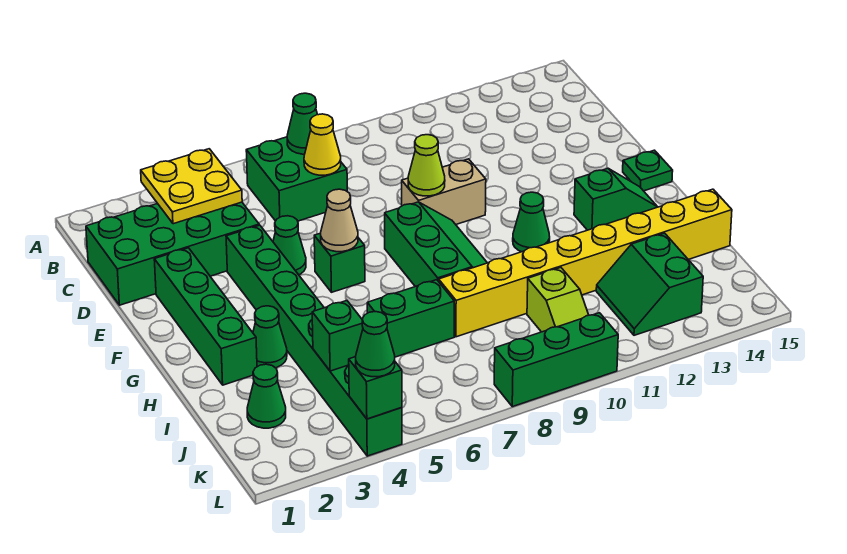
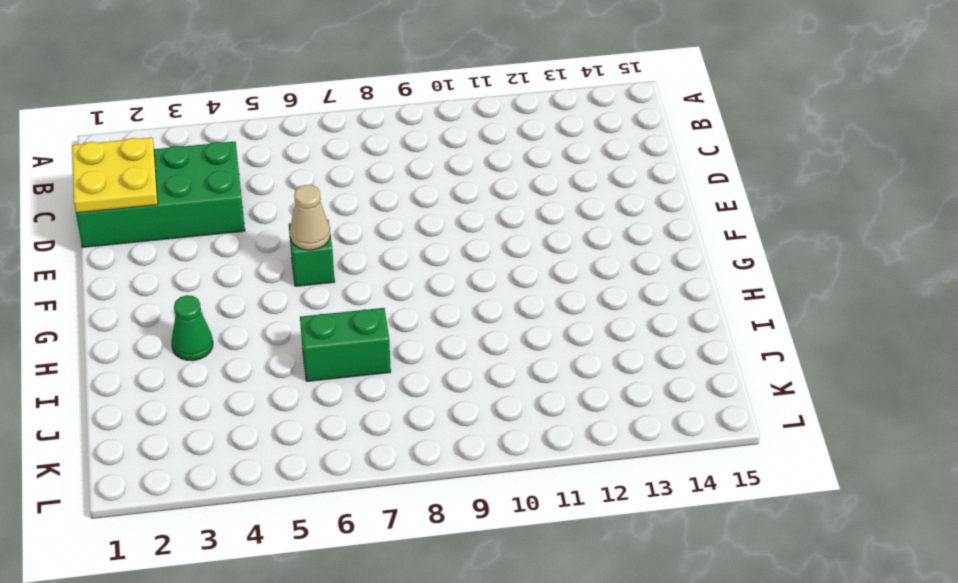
yellow 2x2 plate [72,137,158,213] -> yellow 2x2 plate moved to [141,149,242,224]
none -> green 2x2 brick [246,137,347,221]
none -> green 1x4 brick [154,248,257,385]
none -> green 1x8 brick [226,225,402,456]

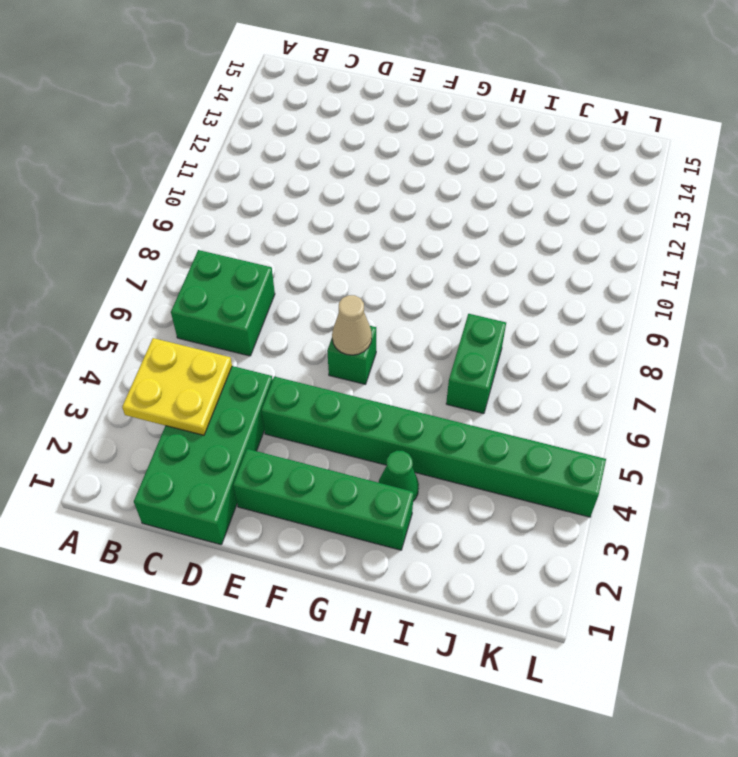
none -> green 1x1 cone [273,216,306,275]
none -> tan 1x2 brick [402,159,486,224]
none -> green 2x3 slope [385,202,487,287]

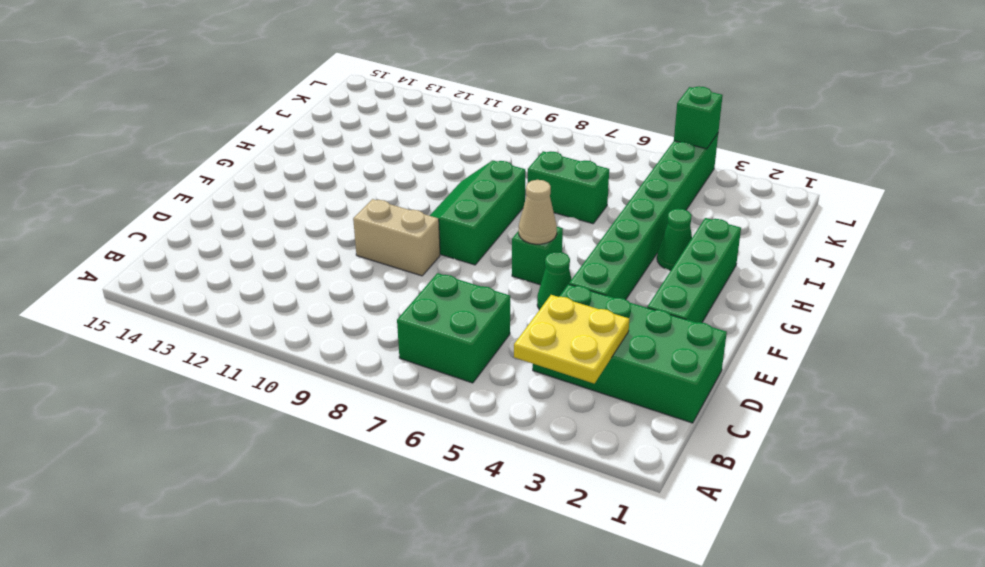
none -> green 1x1 plate [623,150,673,191]
none -> green 1x1 cone [513,192,550,252]
none -> green 1x2 slope [574,168,657,230]

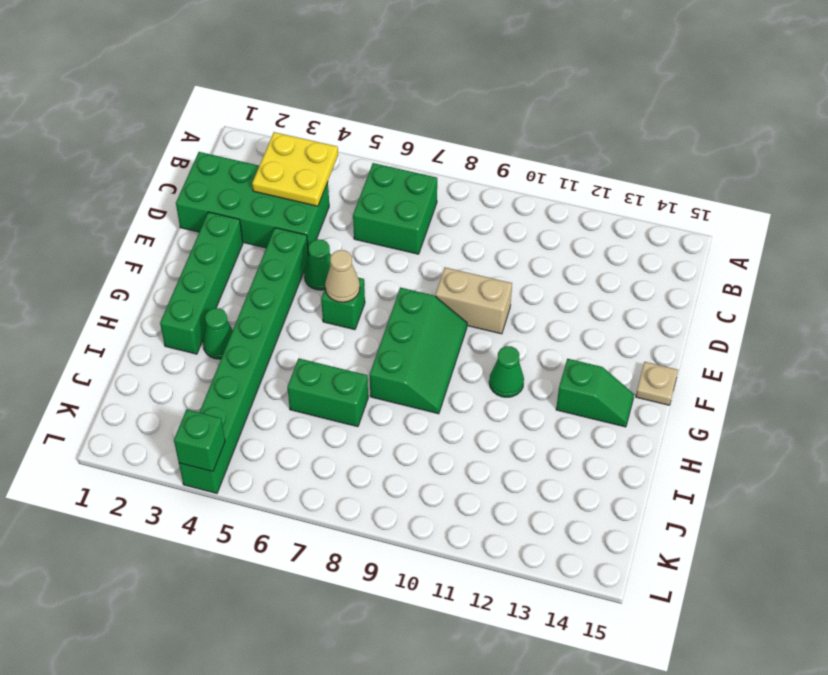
tan 1x1 plate [636,362,678,405] -> green 1x1 plate [623,150,673,191]
none -> yellow 1x8 brick [439,189,732,337]
none -> green 1x1 cone [247,364,286,428]
none -> lime 1x2 slope [527,268,588,332]

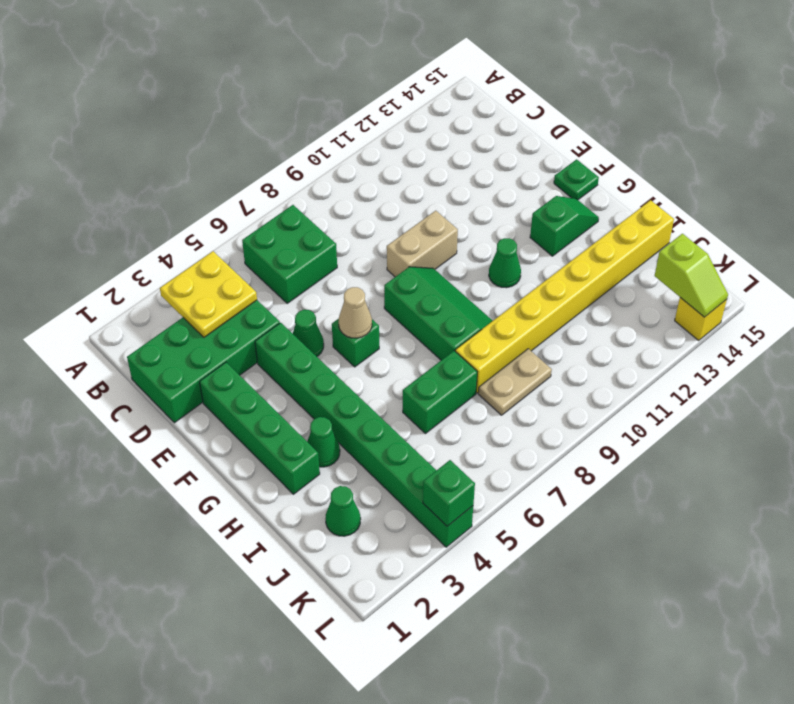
tan 1x2 plate [478,349,552,415] -> none
lime 1x2 slope [655,234,728,317] -> lime 1x2 slope moved to [527,268,588,332]
yellow 1x1 brick [675,298,727,340] -> none
none -> green 2x2 slope [596,233,703,335]
none -> green 1x3 brick [494,313,618,407]
none -> green 1x1 cone [287,93,318,154]

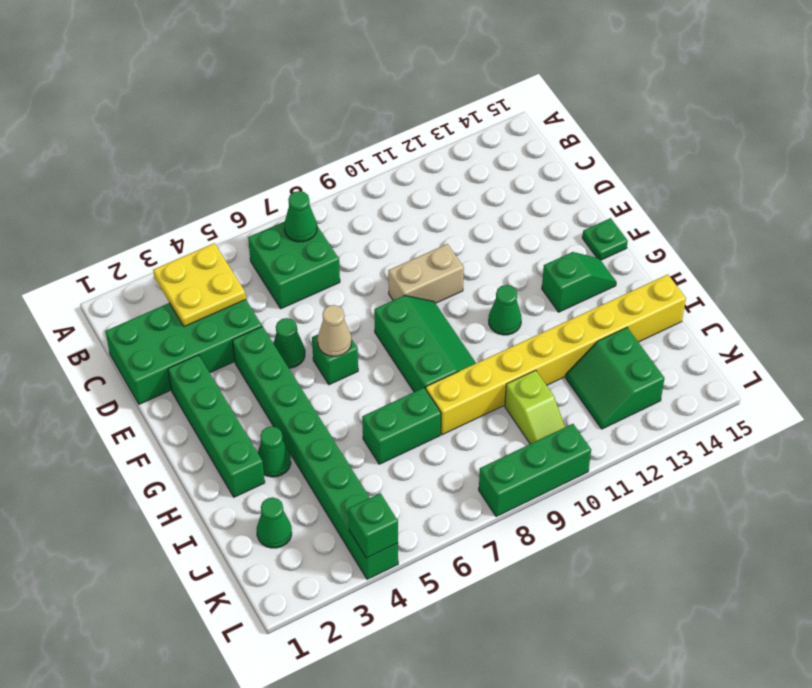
none -> yellow 1x1 cone [304,114,341,175]
none -> lime 1x1 cone [408,135,445,196]
none -> green 1x1 brick [312,300,363,371]

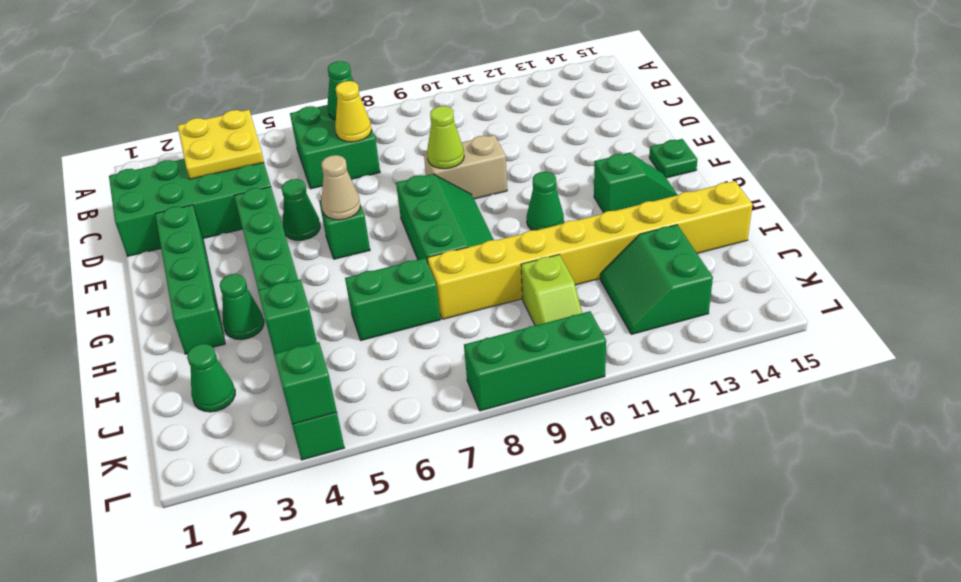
none -> green 1x1 cone [356,312,395,377]

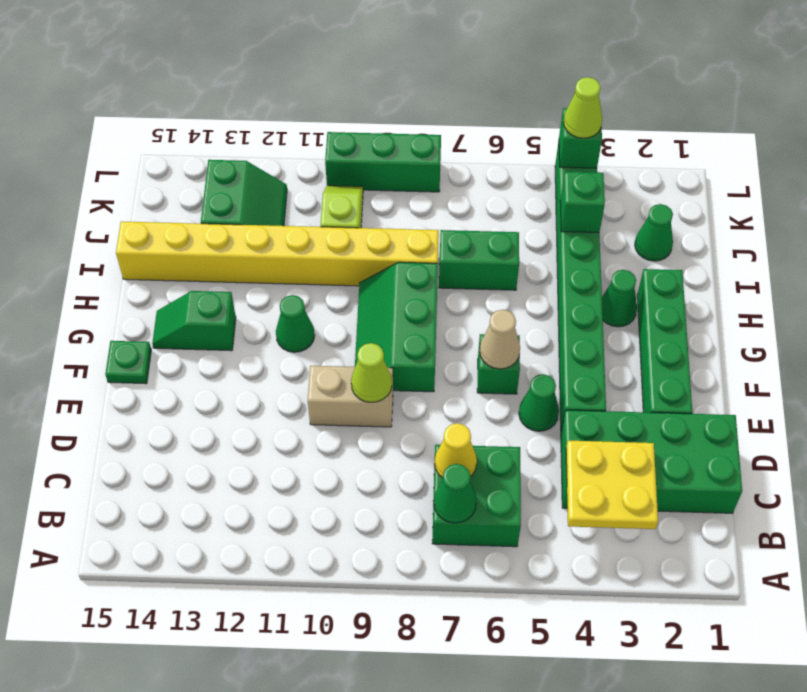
lime 1x1 cone [563,77,602,138] -> green 1x1 cone [356,312,395,377]

